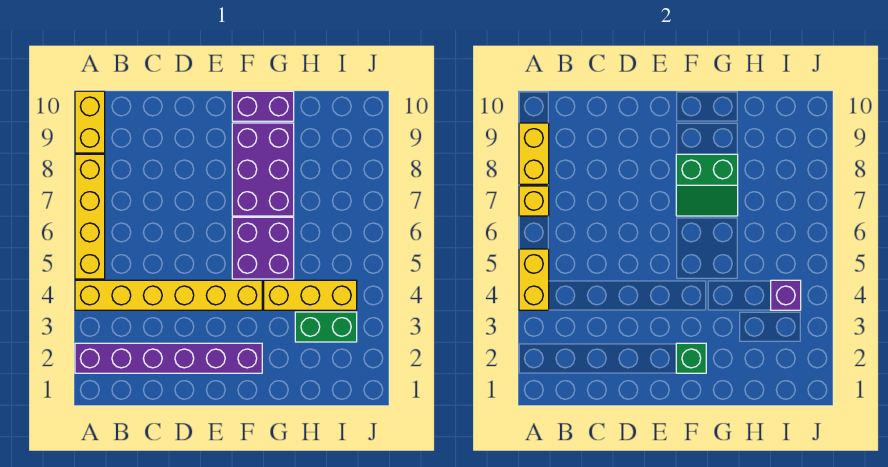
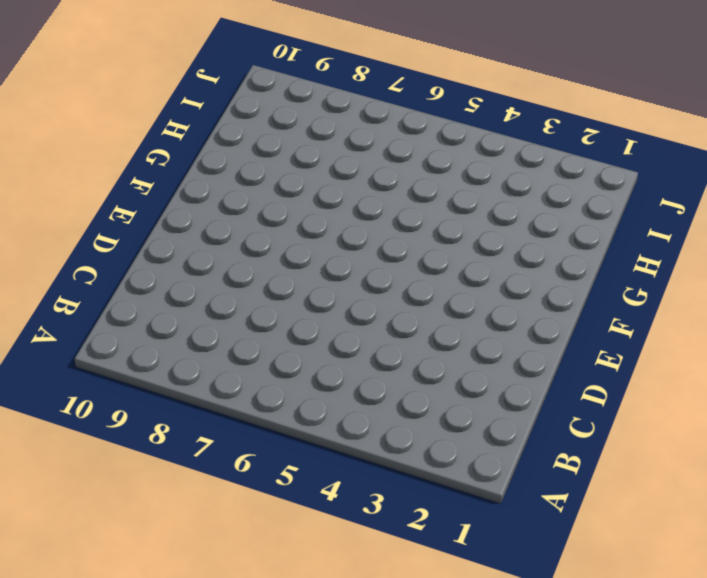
none -> purple 1x6 brick [75,343,262,373]
none -> yellow 1x6 brick [75,280,262,310]
none -> yellow 1x4 brick [75,154,105,279]

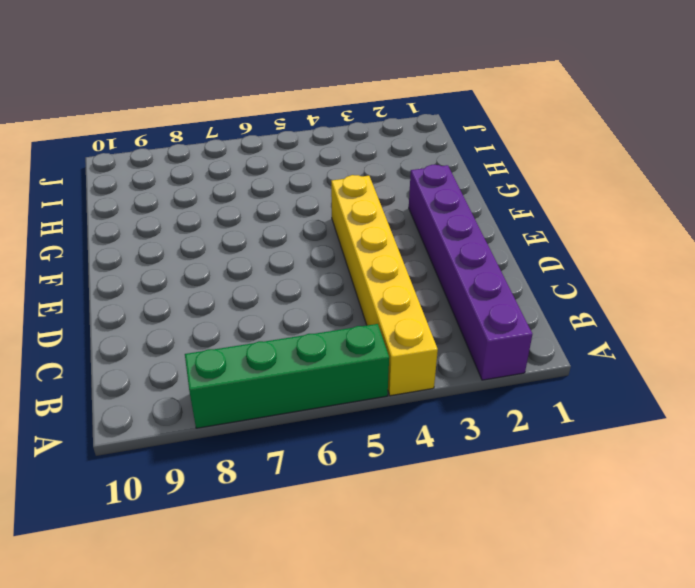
green 1x4 brick [185,324,389,428] -> yellow 1x4 brick [75,154,105,279]
none -> yellow 1x2 brick [75,91,105,153]
none -> purple 2x2 brick [232,217,294,279]
none -> purple 2x3 brick [232,123,294,216]

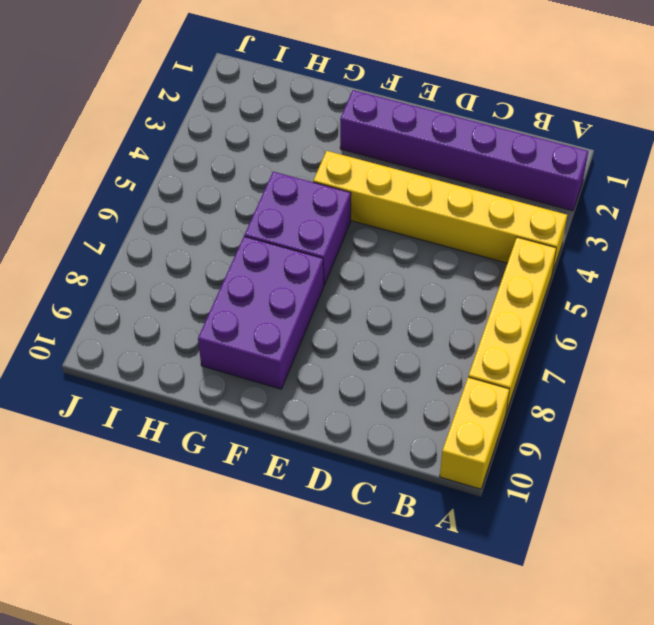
none -> purple 1x2 brick [232,91,294,121]
none -> yellow 1x3 brick [264,280,357,310]
none -> green 1x2 brick [295,312,357,342]

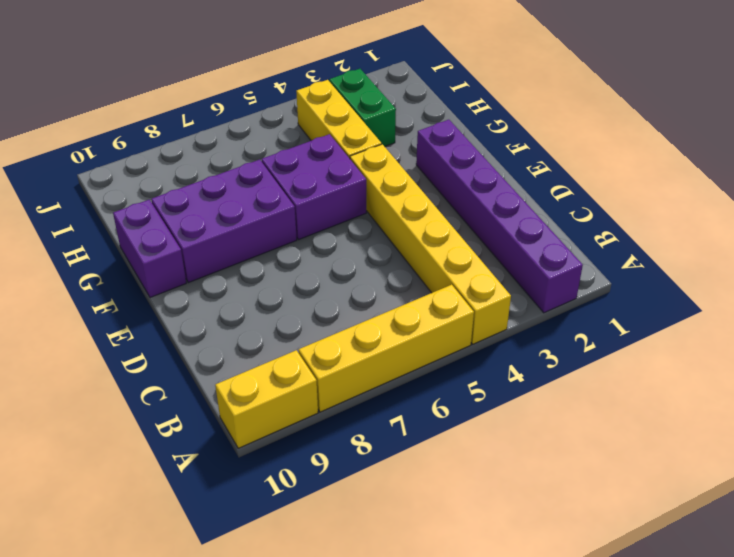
none -> yellow 1x2 brick [519,249,549,310]
none -> yellow 1x1 brick [519,186,549,216]
none -> yellow 1x2 brick [519,123,549,184]

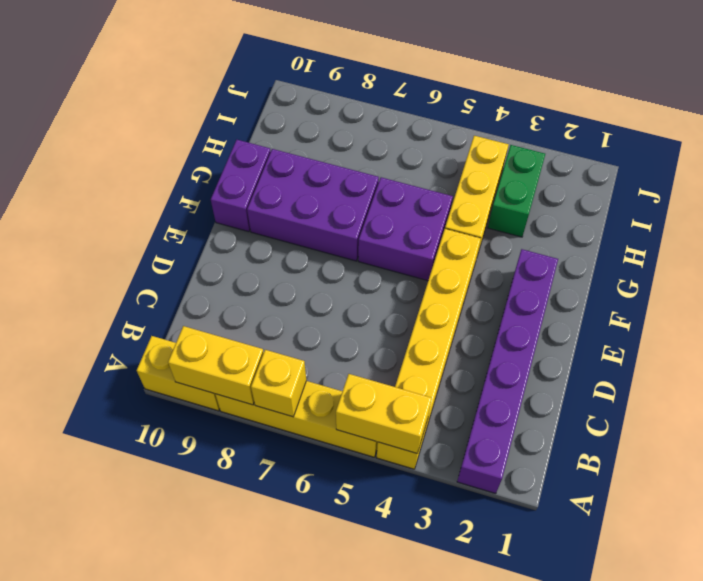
none -> green 1x1 brick [676,343,706,373]
none -> green 2x2 slope [676,154,738,216]
none -> purple 1x1 brick [771,280,801,310]

